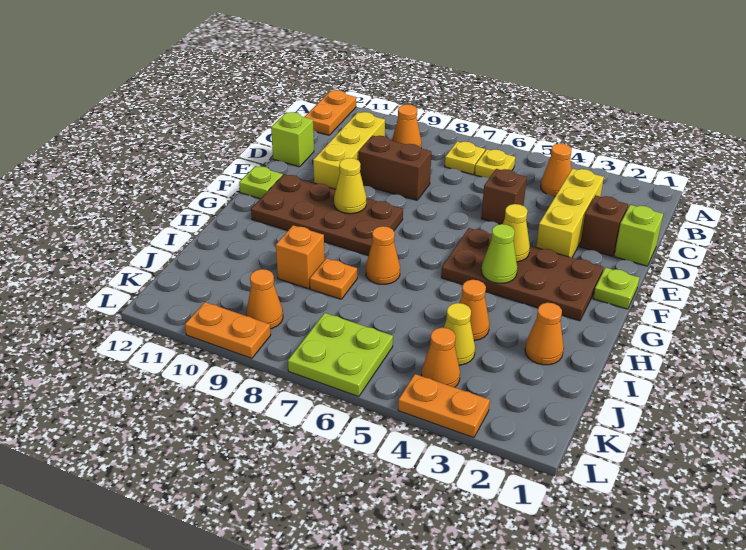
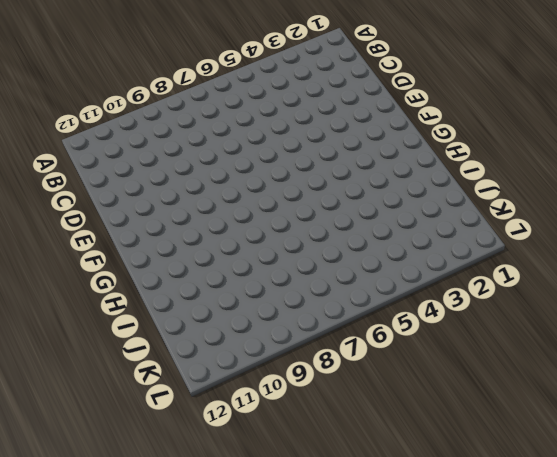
none -> orange 1x2 plate [305,90,356,135]
none -> orange 1x1 cone [541,143,572,196]
none -> yellow 1x1 plate [475,149,515,178]
none -> yellow 1x1 plate [445,141,485,174]

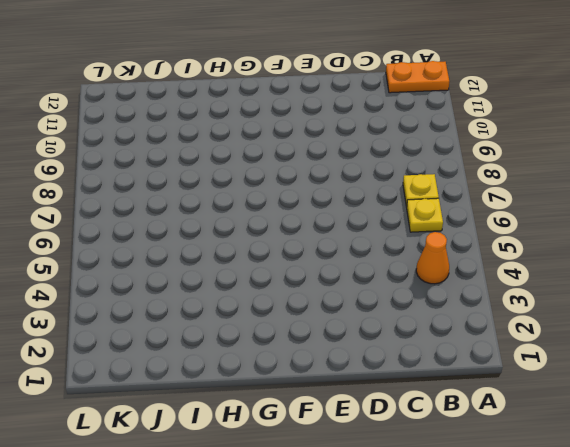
none -> orange 1x1 cone [392,104,422,148]
none -> yellow 1x3 brick [536,169,604,258]
none -> yellow 1x3 brick [313,112,385,189]
none -> lime 1x1 brick [614,205,663,266]

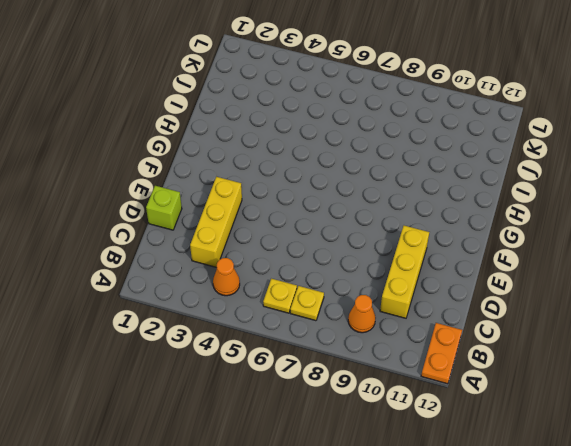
none -> brown 1x1 brick [580,195,628,256]
none -> brown 1x1 brick [481,169,527,224]
none -> brown 1x2 brick [359,136,432,200]
none -> lime 1x1 brick [271,112,314,167]

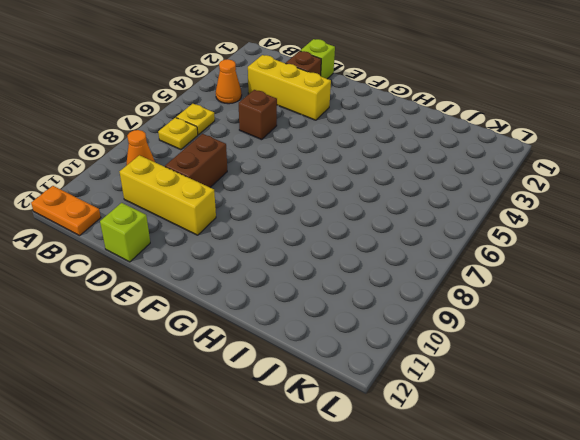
none -> lime 1x1 plate [593,268,639,309]
none -> brown 2x4 plate [441,228,603,321]
none -> brown 2x4 plate [251,174,403,256]
none -> lime 1x1 plate [239,166,283,199]

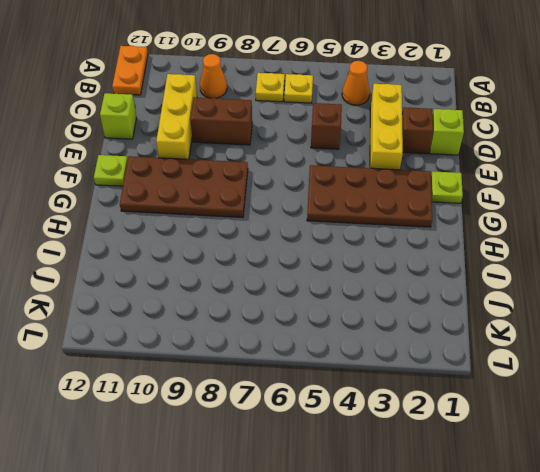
none -> orange 1x1 cone [366,226,400,284]
none -> orange 1x1 cone [525,303,564,365]
none -> orange 1x1 cone [459,280,489,341]
none -> orange 1x1 plate [310,258,357,299]

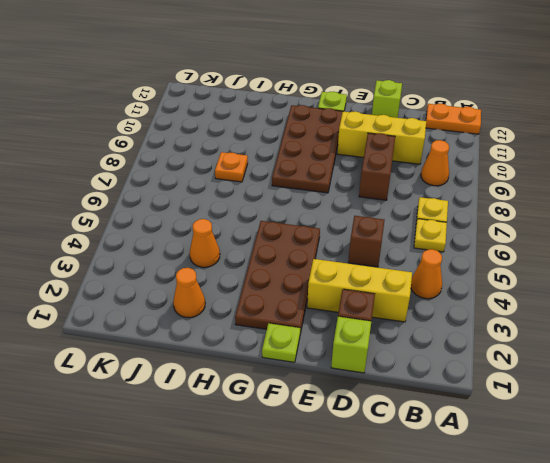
none -> orange 1x1 cone [366,226,400,284]
none -> orange 1x1 brick [276,225,325,288]
none -> yellow 1x1 cone [444,303,475,365]
none -> orange 1x1 cone [421,328,460,387]

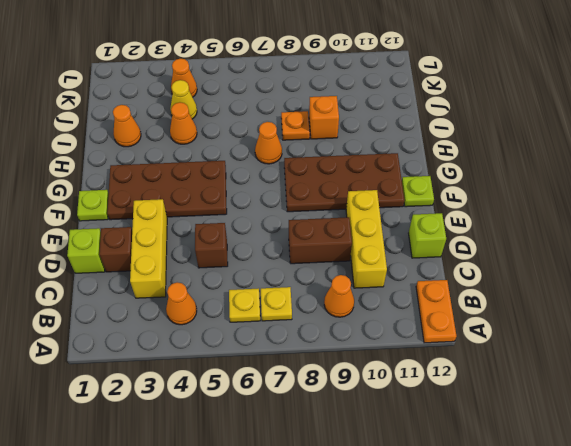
none -> lime 2x2 plate [288,313,393,397]
none -> orange 1x1 cone [246,269,283,329]
none -> orange 1x2 plate [398,374,490,438]
none -> orange 1x2 plate [185,302,271,358]

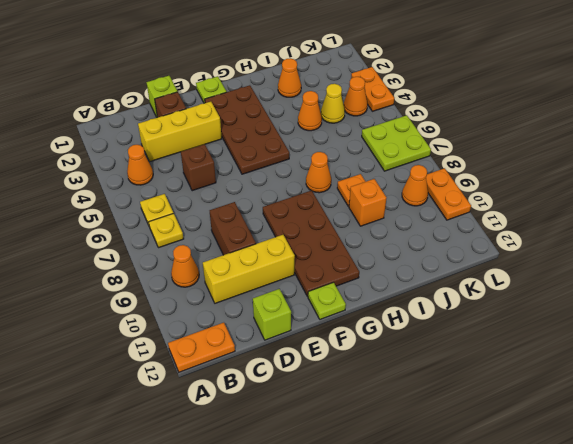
none -> yellow 1x1 cone [503,204,530,262]
none -> yellow 1x1 cone [334,158,366,214]
none -> lime 1x1 cone [481,224,517,283]

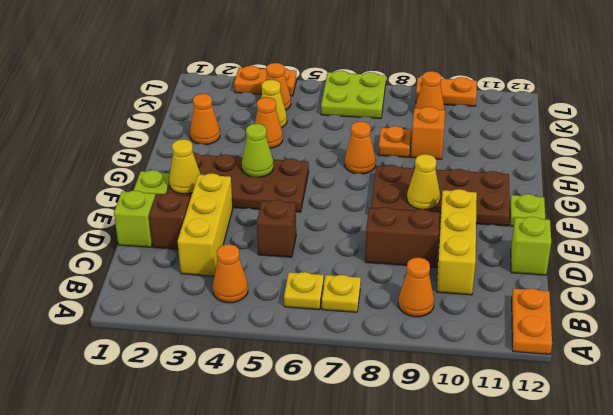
yellow 1x1 cone [169,139,201,194] -> yellow 1x1 cone moved to [503,204,530,262]

